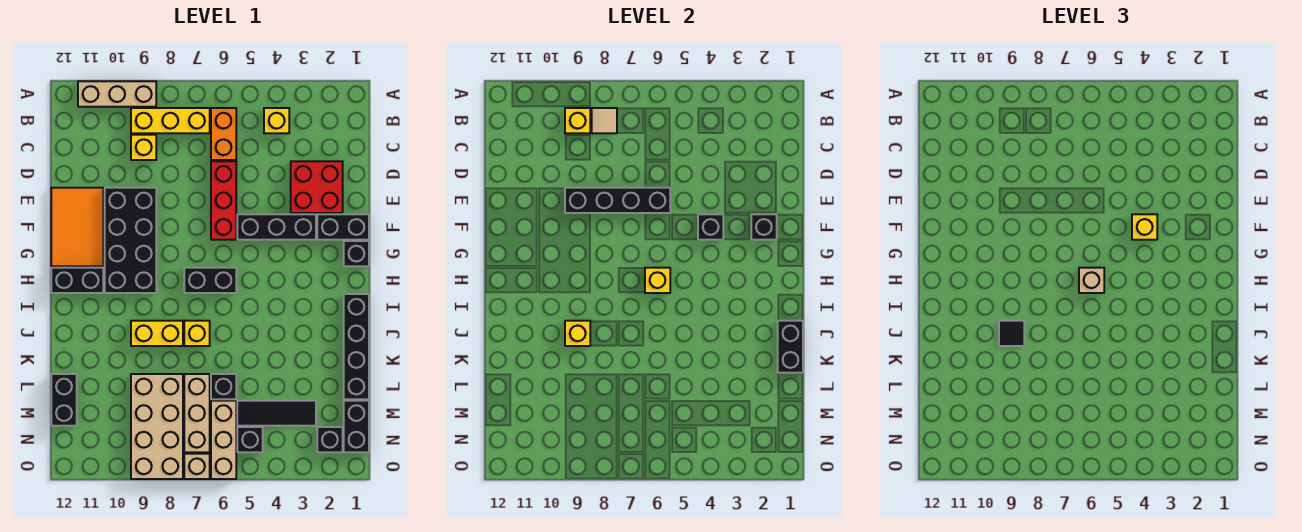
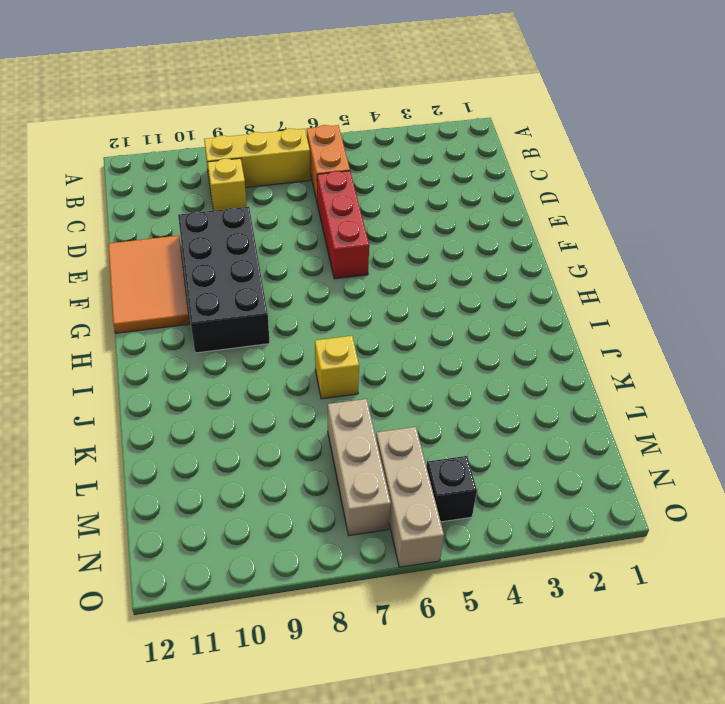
none -> tan 1x3 brick [78,81,156,107]
none -> yellow 1x1 brick [264,108,289,133]
none -> red 2x2 brick [291,161,343,213]
none -> black 1x2 brick [317,214,369,240]

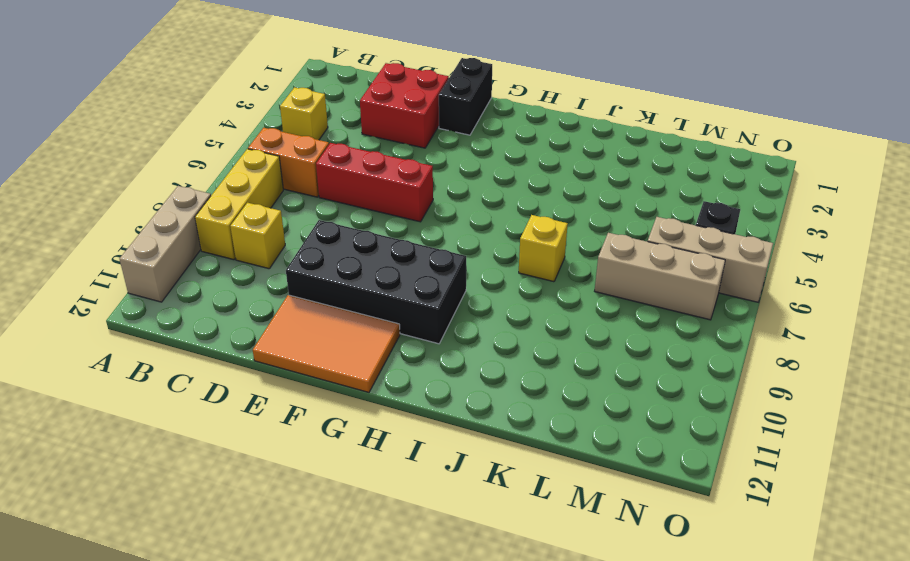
none -> black 1x3 brick [237,214,316,240]
none -> black 1x1 brick [344,241,369,266]
none -> black 1x2 brick [184,268,236,293]
none -> black 1x2 brick [51,268,103,293]

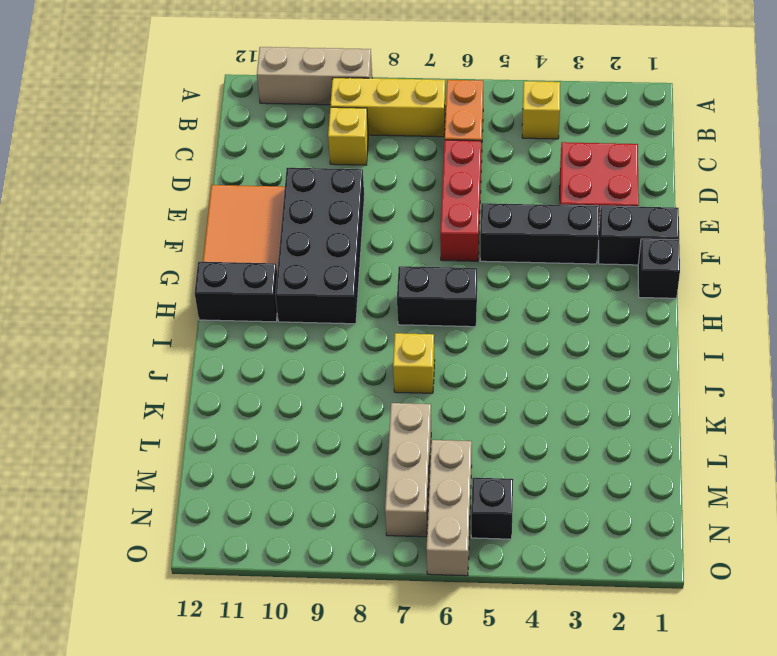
none -> black 1x4 brick [344,294,369,399]
none -> yellow 1x2 brick [131,321,183,346]
none -> black 1x1 brick [211,374,236,399]
none -> tan 2x4 brick [131,374,183,479]

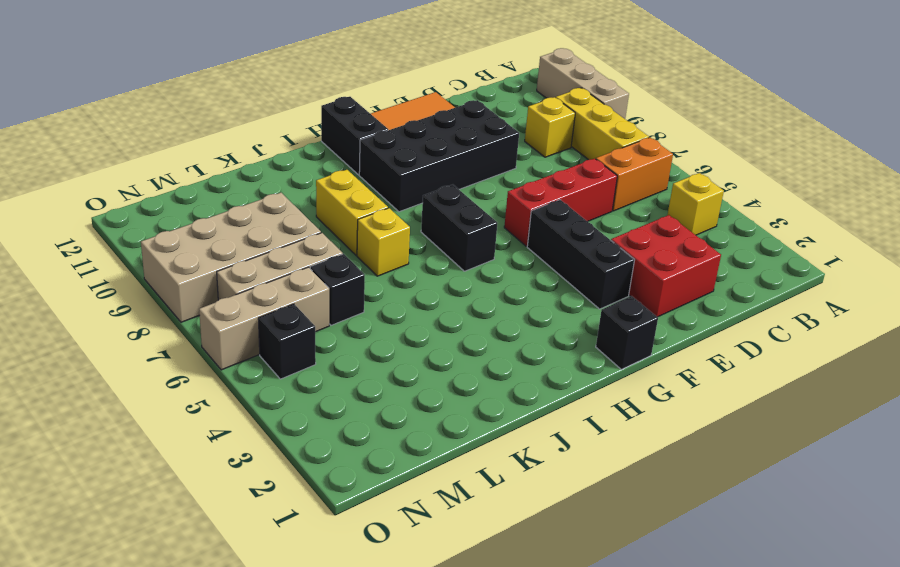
none -> black 1x2 brick [317,214,369,240]
none -> black 1x4 brick [344,294,369,399]
none -> black 1x2 brick [51,374,77,426]
none -> black 1x2 brick [344,401,369,452]

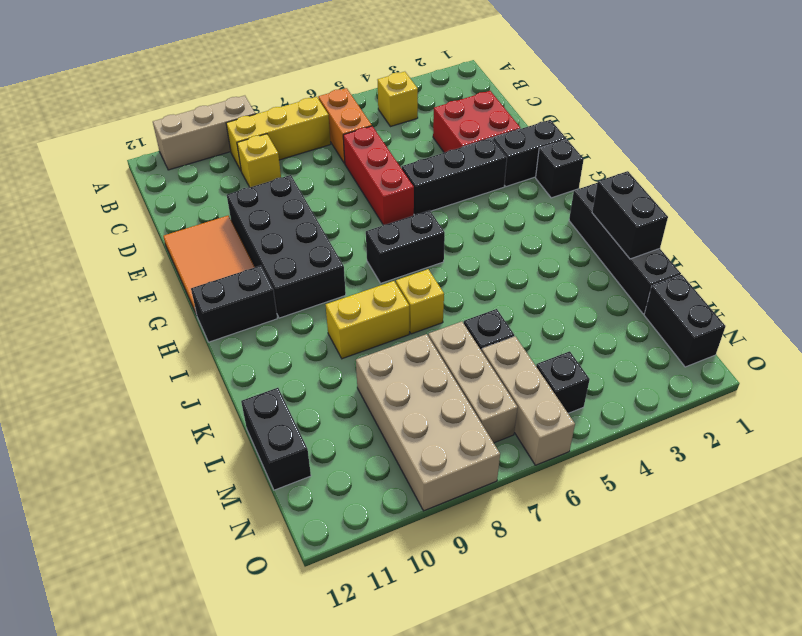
none -> black 1x3 tile [237,401,316,426]
none -> black 1x1 brick [317,427,343,452]
none -> tan 1x1 brick [184,454,210,479]
none -> tan 1x1 tile [592,108,617,133]

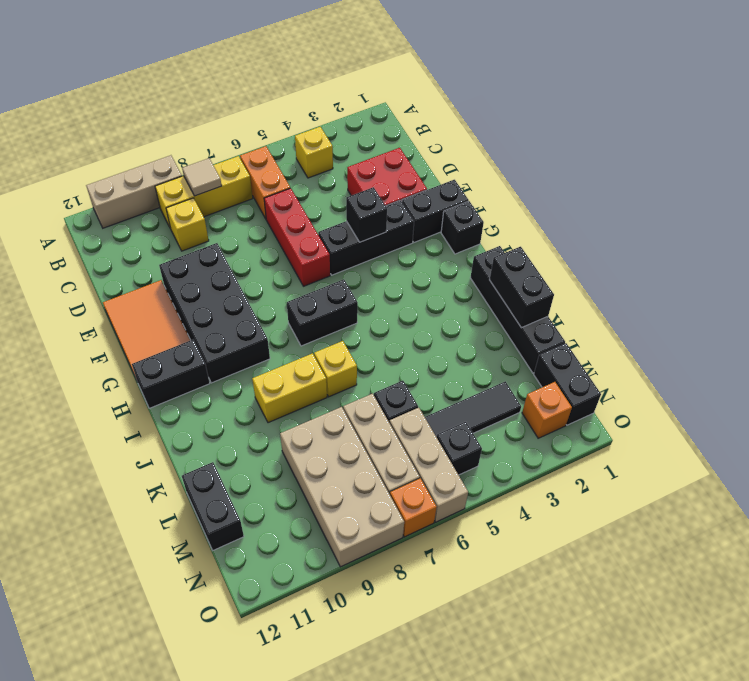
orange 1x1 brick [522,382,572,438] -> black 1x1 brick [317,427,343,452]
orange 1x1 brick [390,478,437,537] -> tan 1x1 brick [184,454,210,479]
none -> yellow 1x1 brick [565,108,590,133]
none -> black 1x4 brick [565,188,670,213]
none -> black 1x1 brick [751,214,777,240]
none -> yellow 1x1 brick [645,268,670,293]

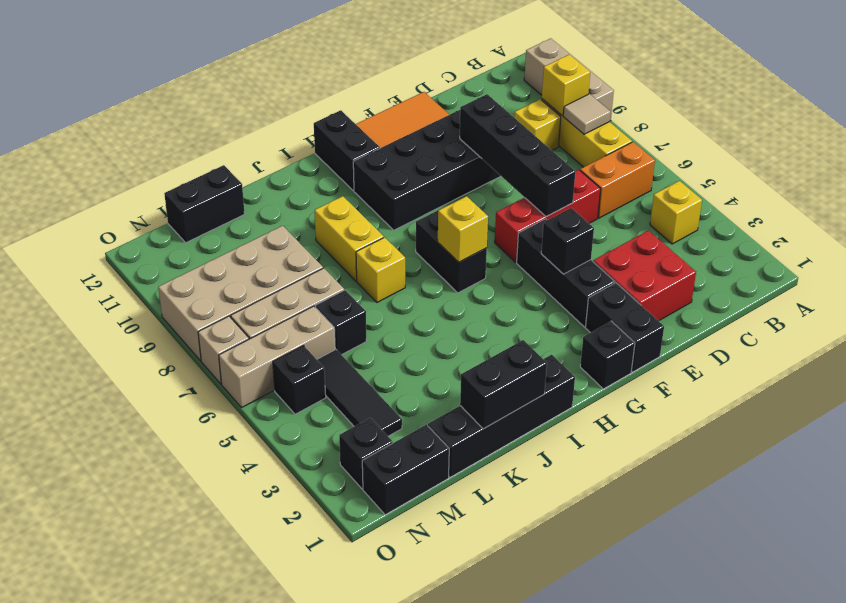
none -> black 1x1 brick [751,214,777,240]
none -> yellow 1x1 brick [565,321,590,346]
none -> yellow 1x1 brick [1132,214,1157,240]
none -> tan 1x1 brick [1079,268,1104,293]

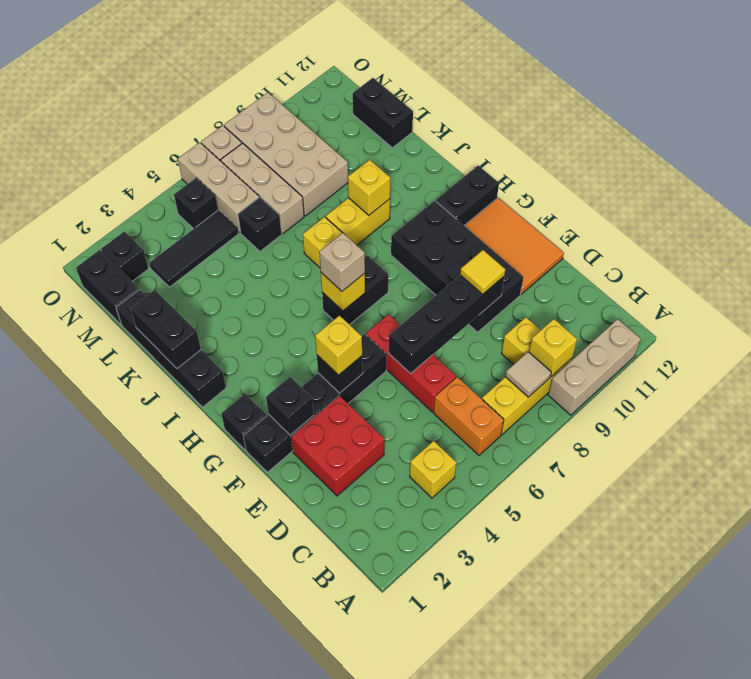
yellow 1x1 tile [460,250,505,294] -> none
none -> black 1x1 tile [999,321,1024,346]

